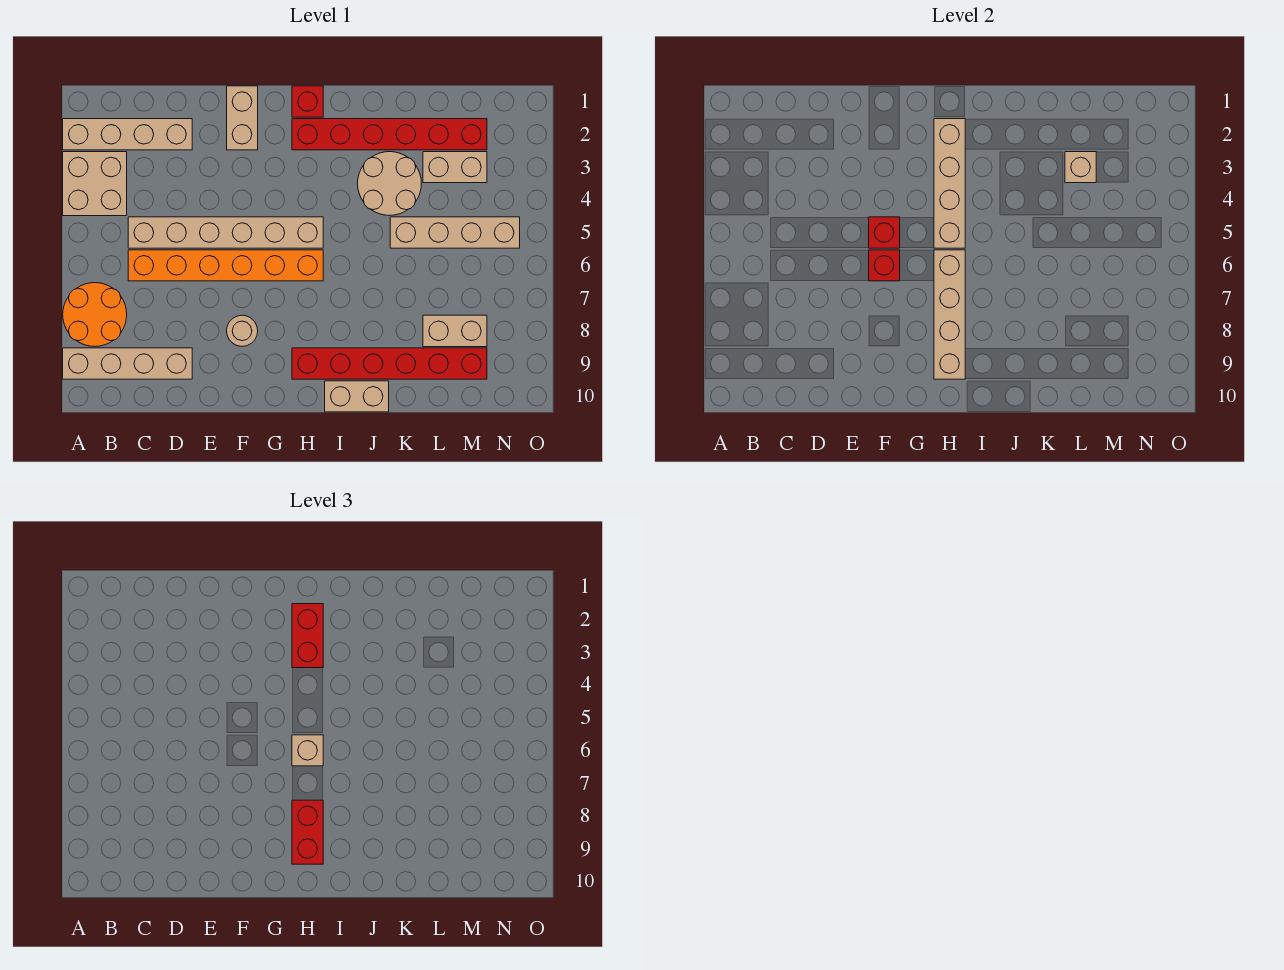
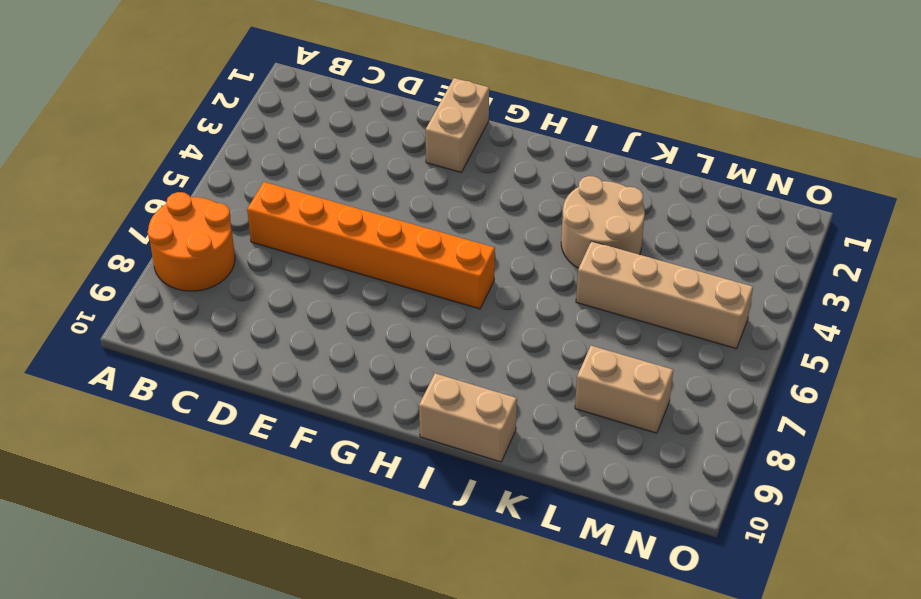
none -> tan 1x4 brick [63,119,192,150]
none -> tan 2x2 brick [63,152,127,216]
none -> tan 1x4 brick [63,348,192,379]

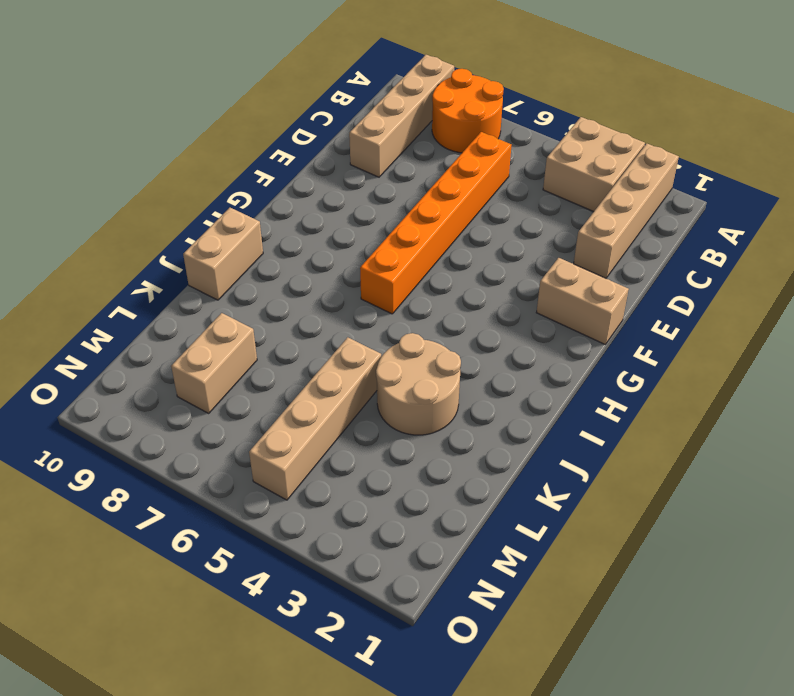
none -> tan 1x6 brick [128,217,323,248]
none -> tan 1x1 round brick [227,315,258,346]
none -> red 1x1 brick [292,86,323,117]

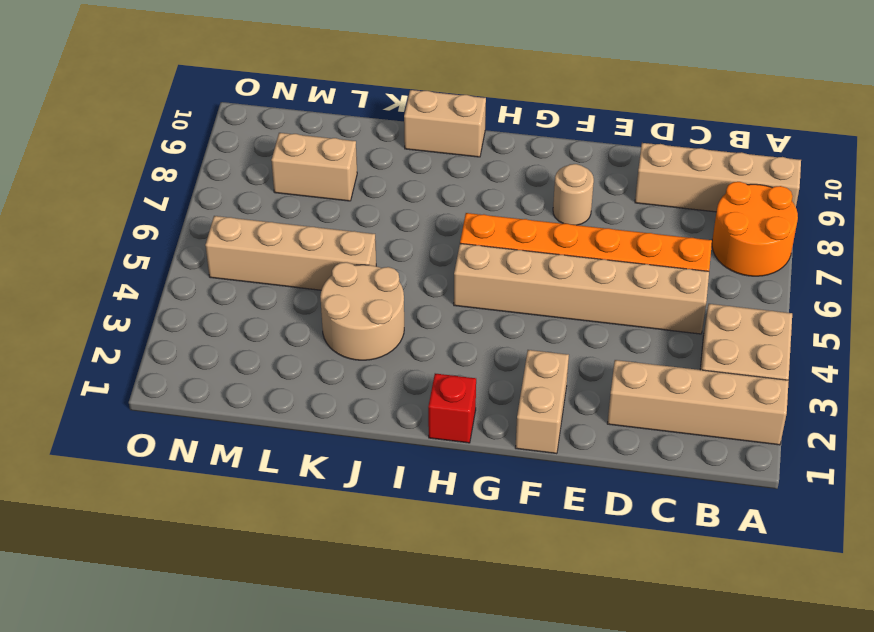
none -> red 1x6 brick [292,119,487,150]
none -> red 1x6 brick [292,348,487,379]
none -> tan 1x2 brick [423,152,487,183]

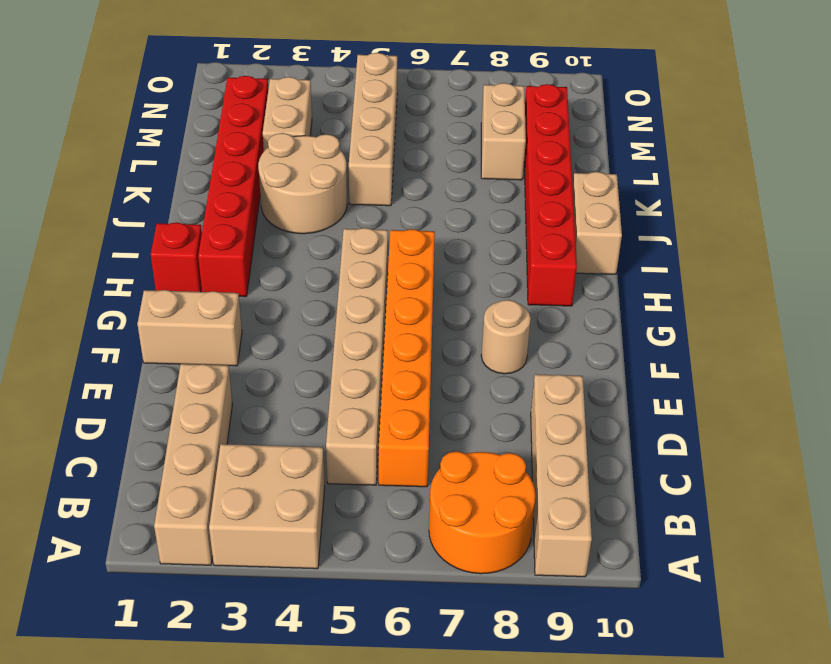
none -> red 1x1 brick [869,217,900,248]
none -> red 1x1 brick [869,250,900,281]
none -> tan 1x4 brick [934,119,965,248]

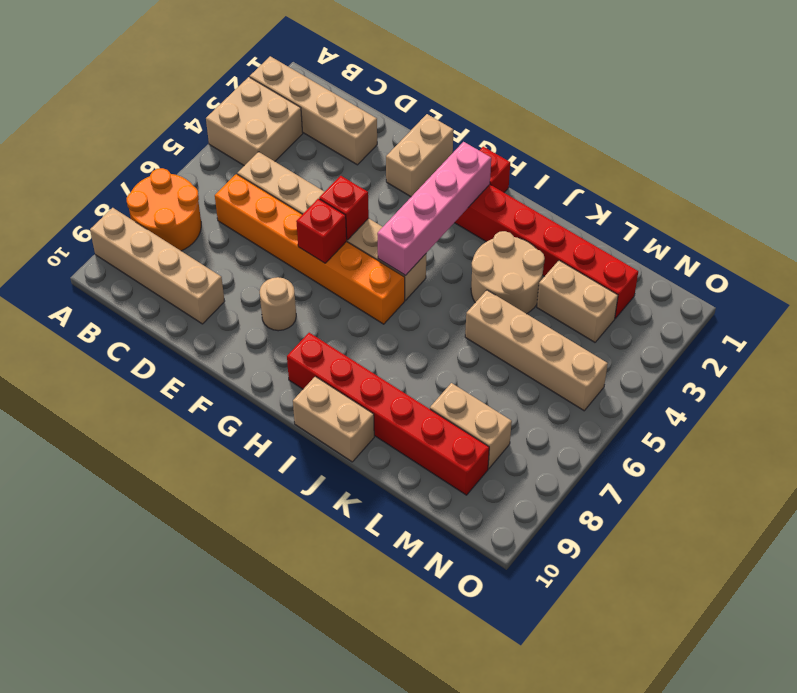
pink 1x4 brick [377,142,491,275] -> tan 1x4 brick [934,119,965,248]
none -> tan 1x4 brick [934,250,965,379]
none -> tan 1x1 brick [1065,152,1096,183]
none -> red 1x2 brick [292,604,323,668]

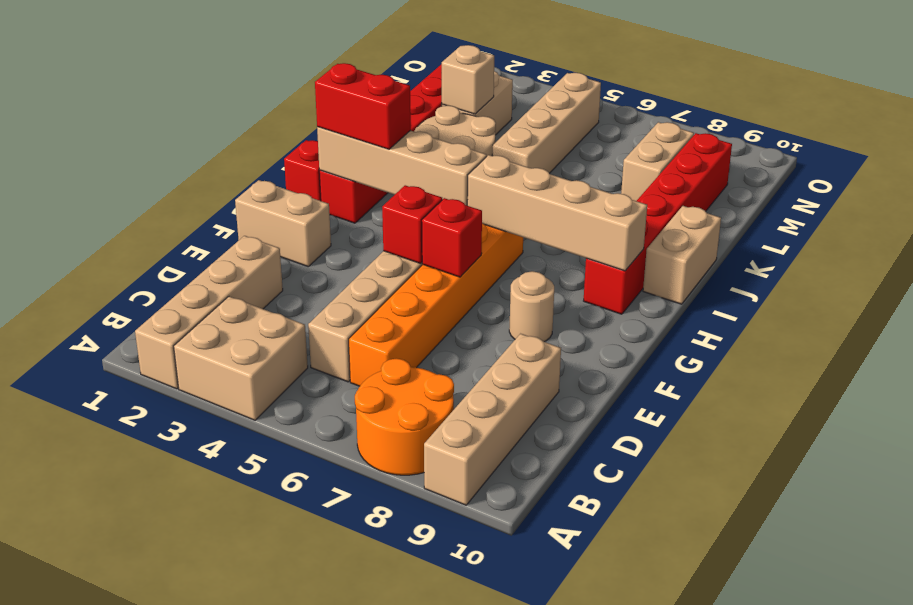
none -> tan 1x1 brick [292,735,323,766]
none -> red 1x2 brick [292,800,323,864]

